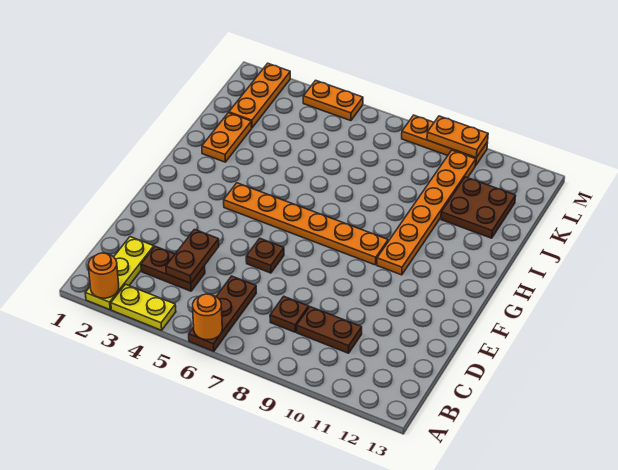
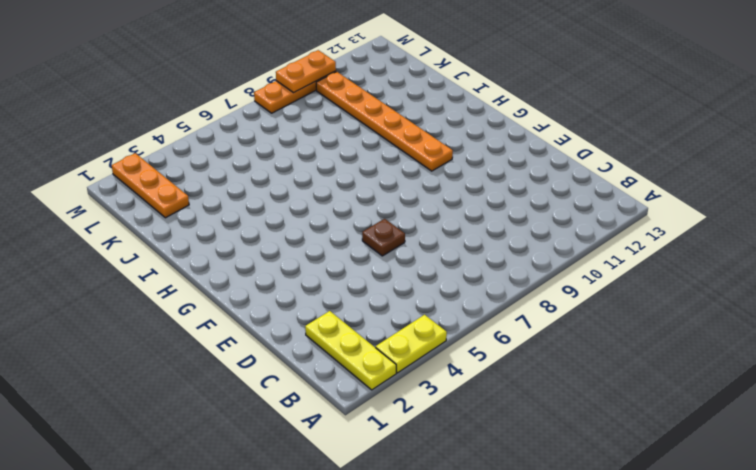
none -> brown 1x3 plate [189,276,256,351]
none -> brown 1x2 plate [141,246,205,291]
none -> brown 1x1 plate [270,296,309,332]

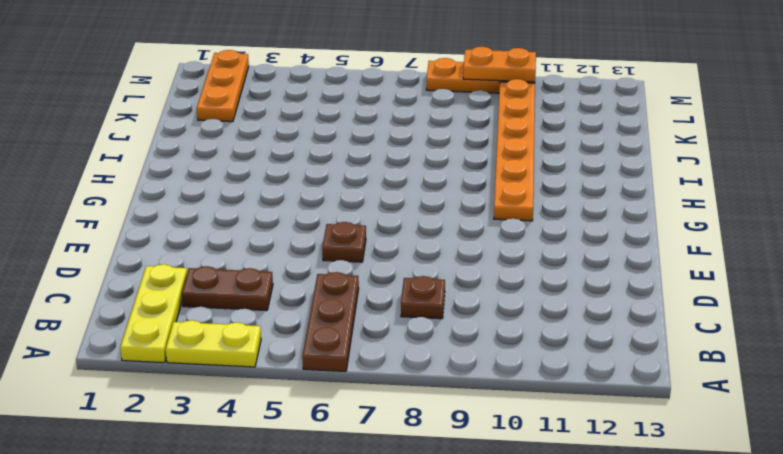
none -> brown 1x2 plate [297,307,362,353]
none -> orange 1x6 plate [224,183,388,265]
none -> orange 1x2 plate [202,113,252,162]

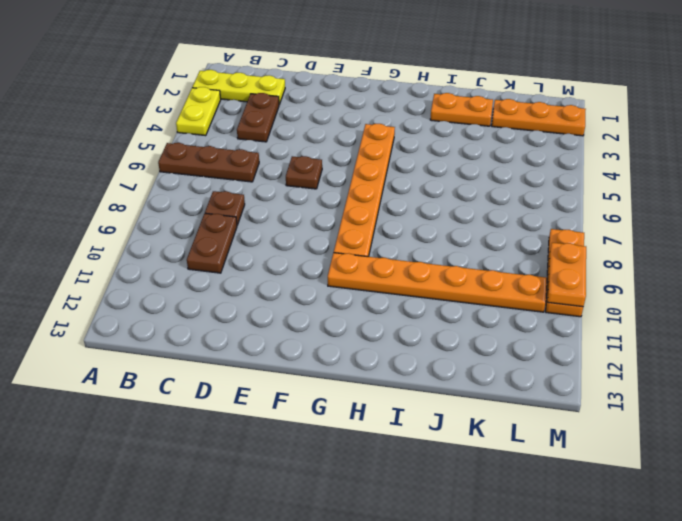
none -> brown 2x2 plate [441,177,516,238]
none -> orange 1x2 plate [303,80,363,121]
none -> orange 1x1 round brick [88,253,119,298]

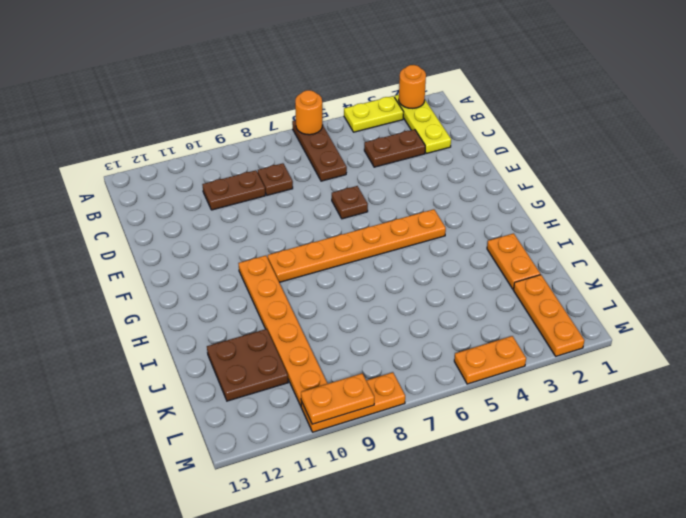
none -> brown 1x2 plate [166,229,219,283]

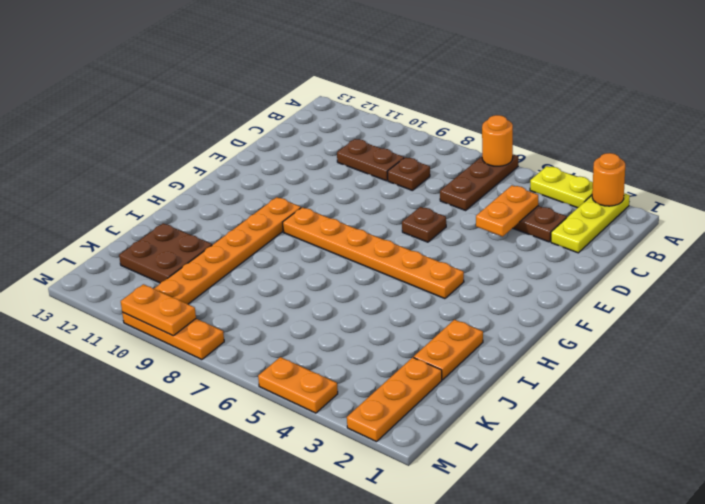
orange 1x2 plate [476,185,538,236] -> brown 1x2 plate [166,229,219,283]

